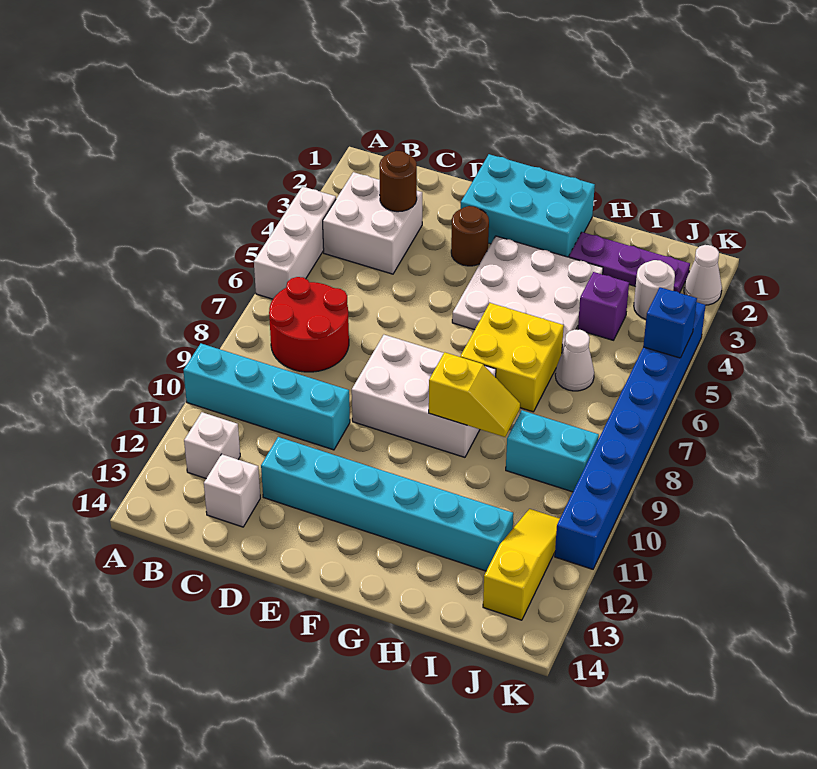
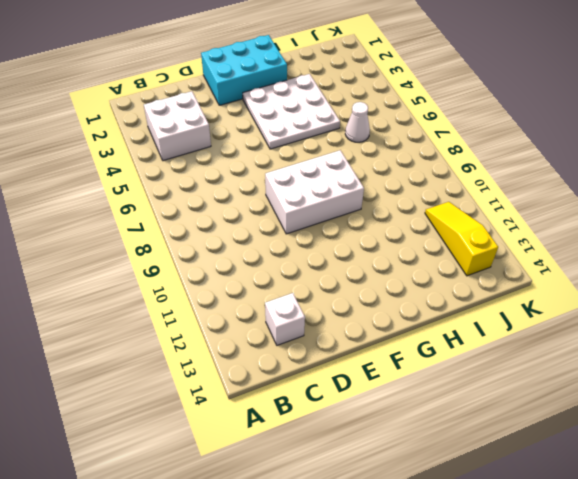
none -> white 1x3 brick [254,186,336,299]
none -> cyan 1x4 brick [183,344,350,450]
none -> red 2x2 round brick [269,277,349,372]

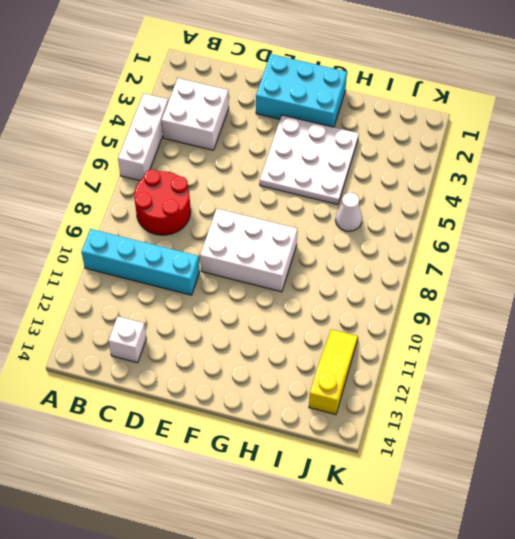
none -> white 1x1 brick [184,412,240,478]
none -> cyan 1x6 brick [261,437,513,571]
none -> brown 1x1 round brick [451,206,489,266]

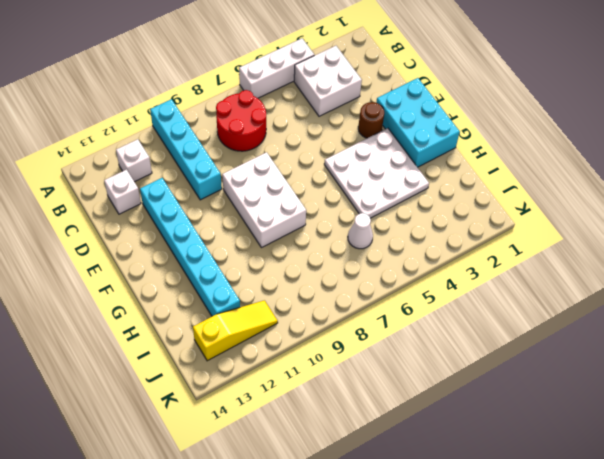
none -> yellow 2x2 brick [460,303,564,412]
none -> purple 1x3 plate [569,232,690,293]
none -> purple 1x1 brick [578,272,629,340]

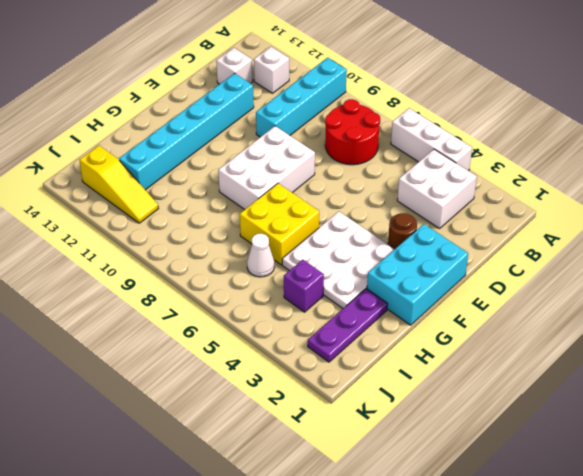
none -> cyan 1x2 brick [506,410,599,492]
none -> white 1x1 round brick [634,260,675,319]
none -> white 1x1 cone [684,245,722,305]

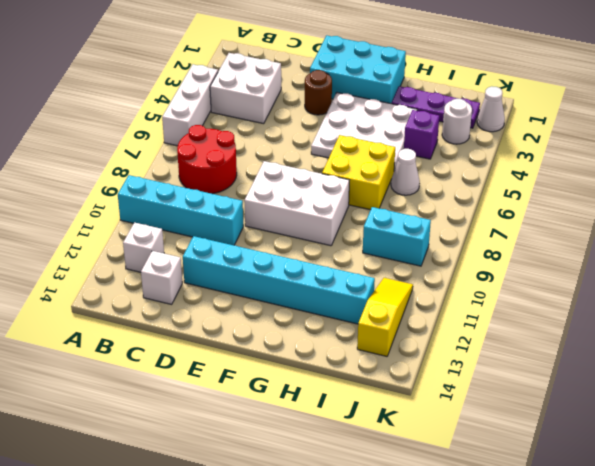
none -> blue 1x8 brick [555,302,706,569]
none -> brown 1x1 round brick [379,151,417,212]
none -> yellow 1x2 slope [429,352,520,437]

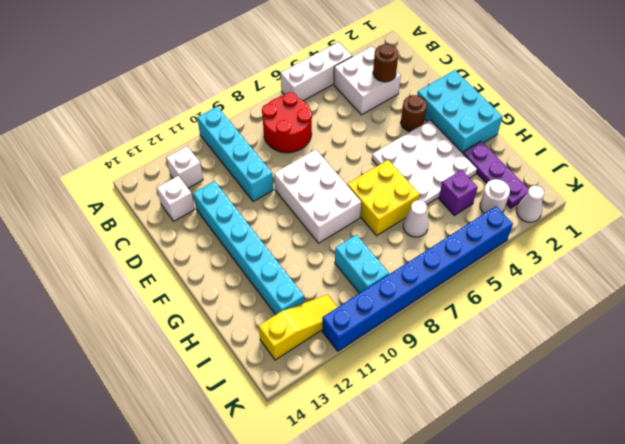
none -> yellow 1x2 slope [429,352,520,437]
none -> blue 1x1 brick [643,287,697,358]

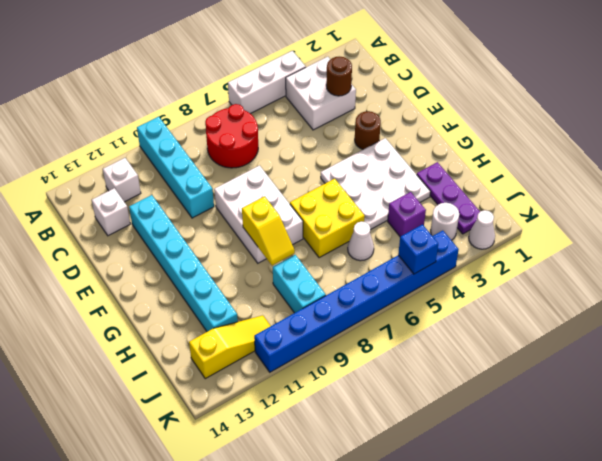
none -> cyan 2x3 brick [461,154,595,257]

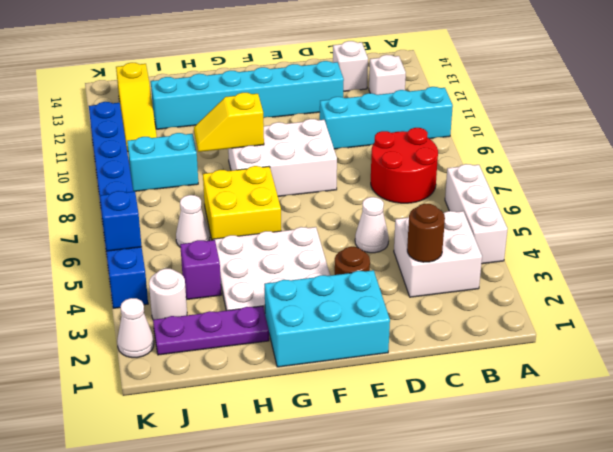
white 1x1 cone [355,197,389,253] -> none

